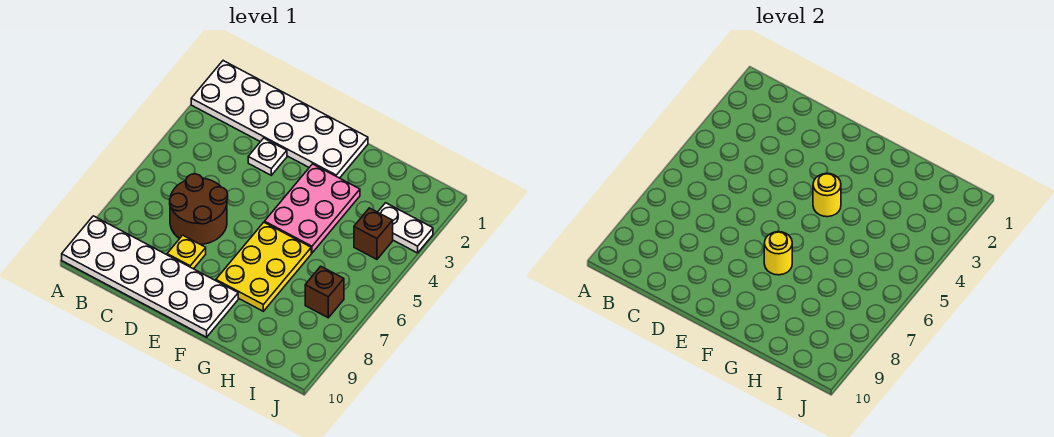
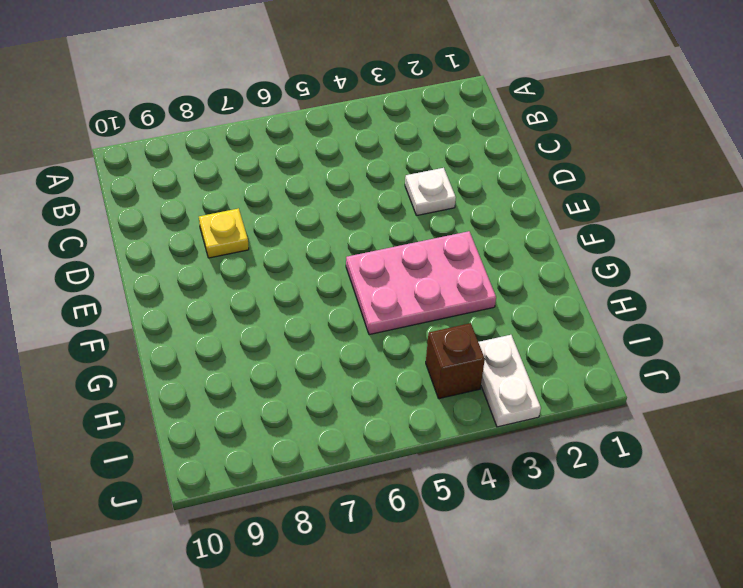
none -> white 2x6 plate [191,61,368,178]
none -> white 2x6 plate [62,216,238,337]
none -> brown 2x2 round brick [170,174,228,244]

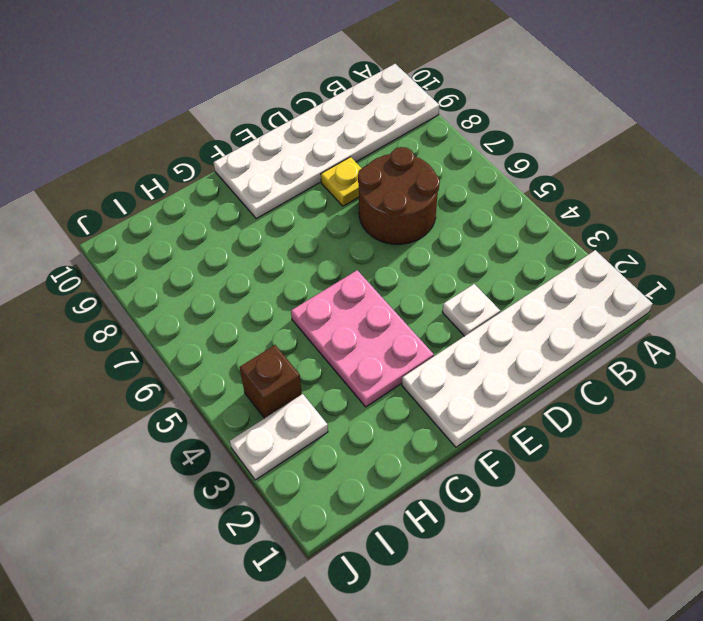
none -> yellow 2x3 plate [216,222,311,311]
none -> brown 1x1 brick [305,266,344,318]
none -> yellow 1x1 round brick [813,173,841,217]

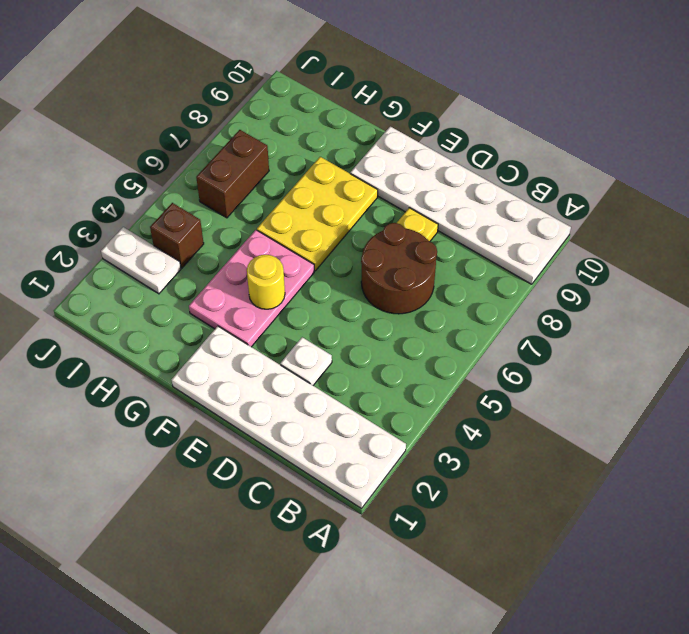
brown 1x2 brick [196,130,269,218] -> brown 1x1 brick [305,266,344,318]
none -> yellow 1x1 round brick [764,232,792,275]

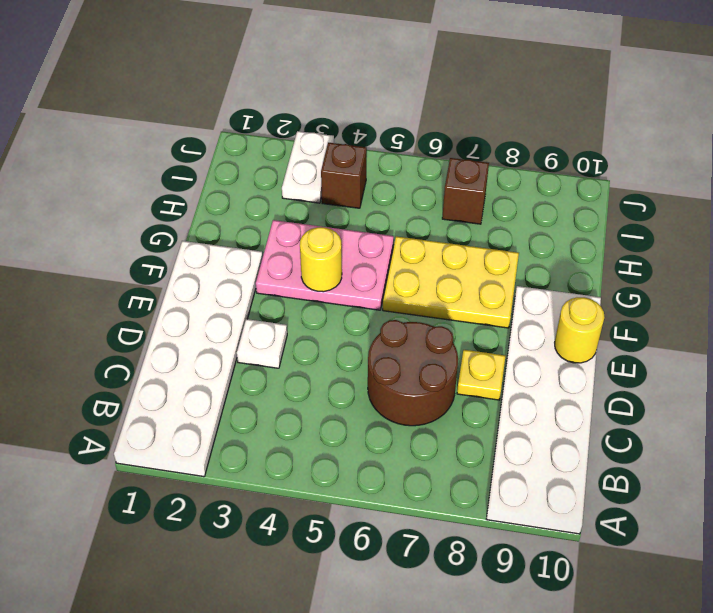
yellow 1x1 round brick [555,297,605,363] -> yellow 1x1 round brick moved to [764,232,792,275]

